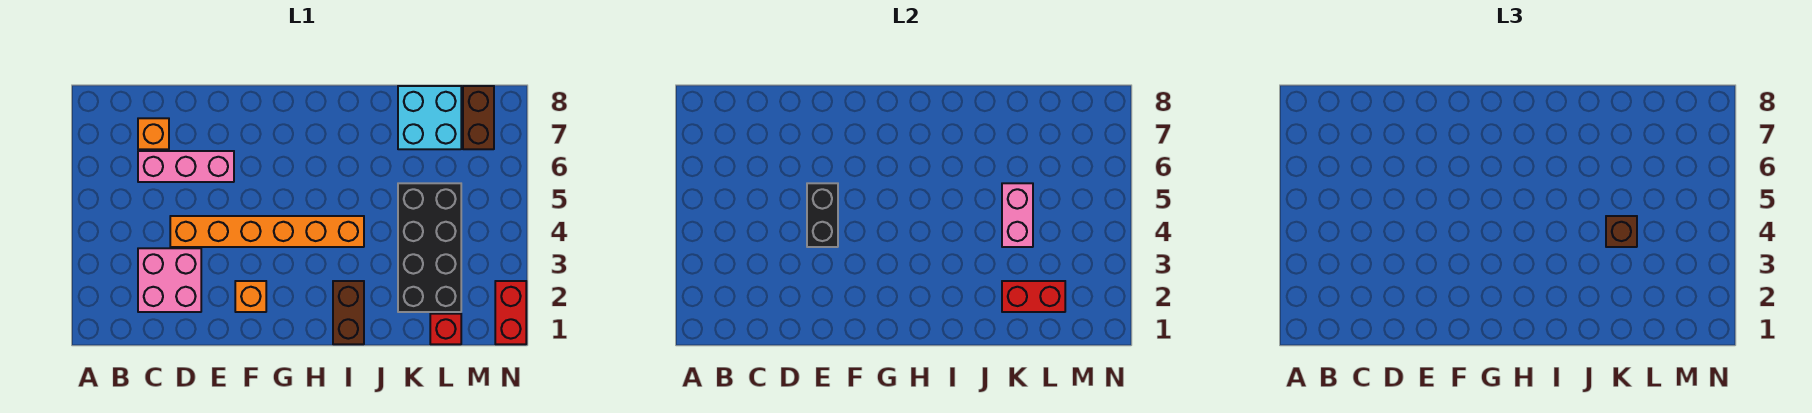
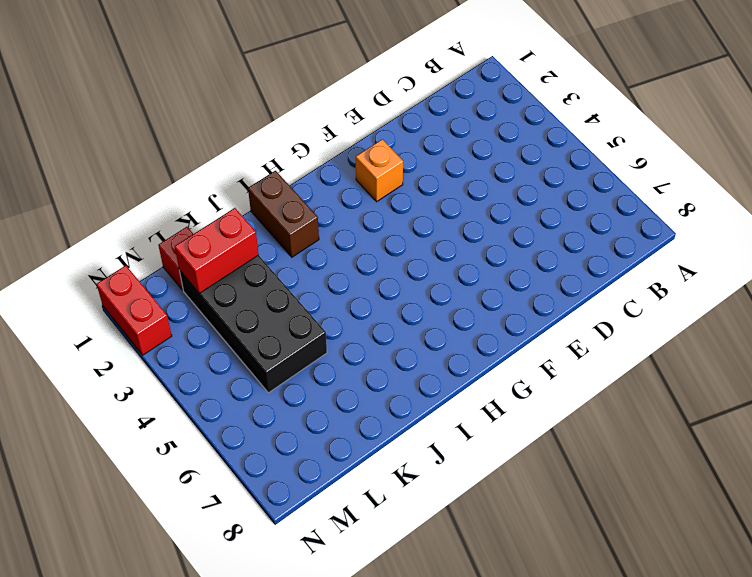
none -> pink 2x2 brick [138,248,201,312]
none -> pink 1x3 brick [138,151,234,182]
none -> orange 1x1 brick [138,118,169,149]

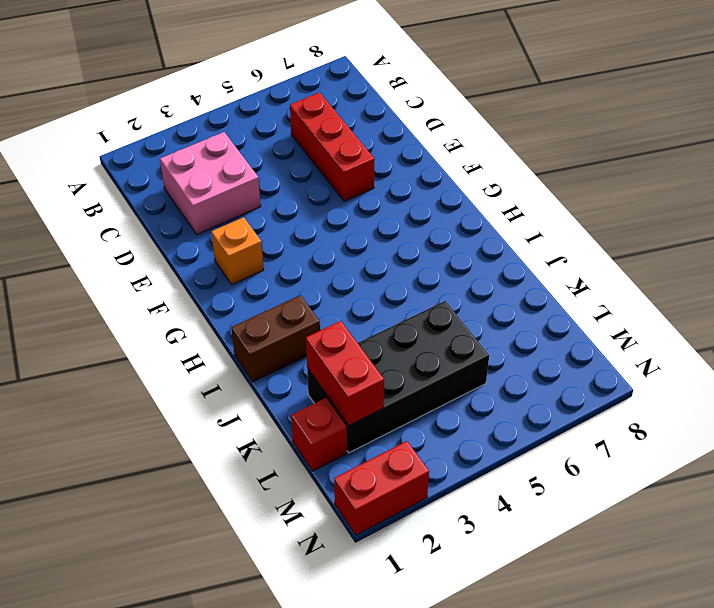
red 1x3 brick [290,92,374,201] -> pink 1x3 brick [138,151,234,182]
none -> orange 1x1 brick [138,118,169,149]
none -> orange 1x6 brick [170,216,364,247]
none -> cyan 2x2 brick [398,86,461,149]

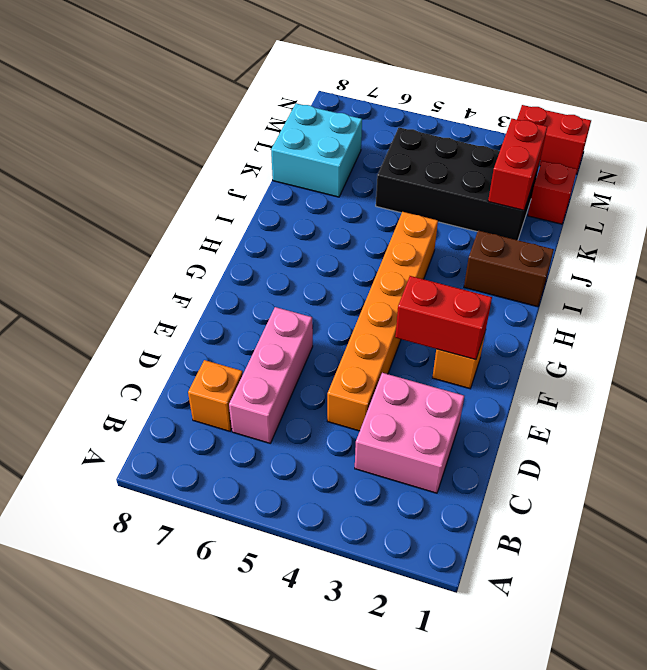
red 1x2 brick [395,276,492,360] -> none
none -> brown 1x2 brick [463,86,494,149]
none -> black 1x2 brick [807,183,838,247]
none -> pink 1x2 brick [1002,183,1033,247]

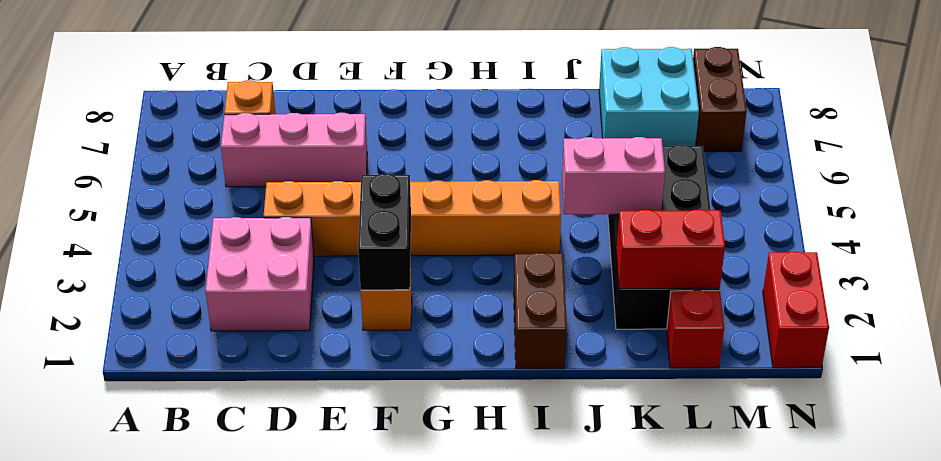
black 1x2 brick [358,174,411,290] -> black 1x2 brick moved to [807,183,838,247]
pink 1x2 brick [562,137,665,214] -> pink 1x2 brick turned to [1002,183,1033,247]
none -> brown 1x1 brick [1606,216,1637,247]

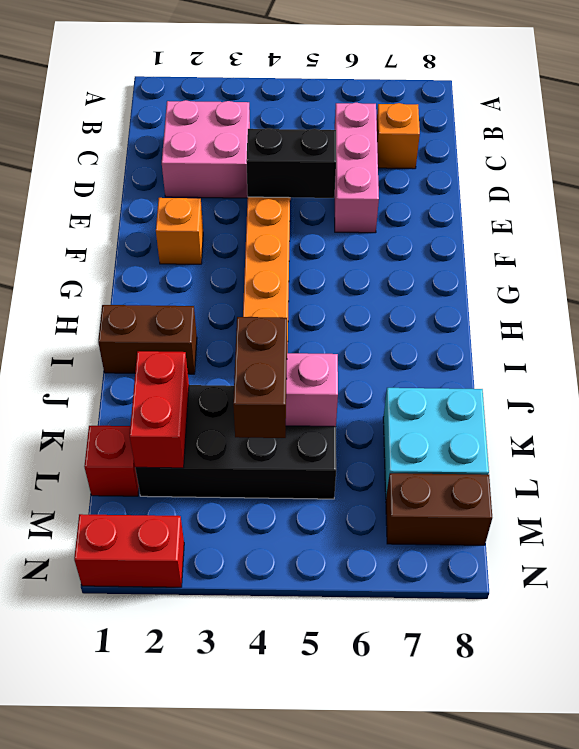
brown 1x2 brick [233,317,287,438] -> brown 1x1 brick [1606,216,1637,247]

